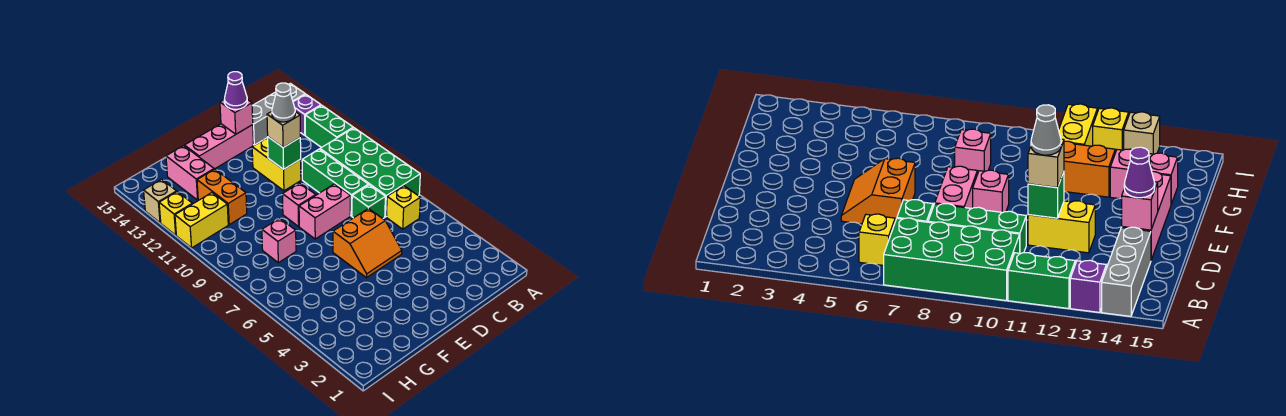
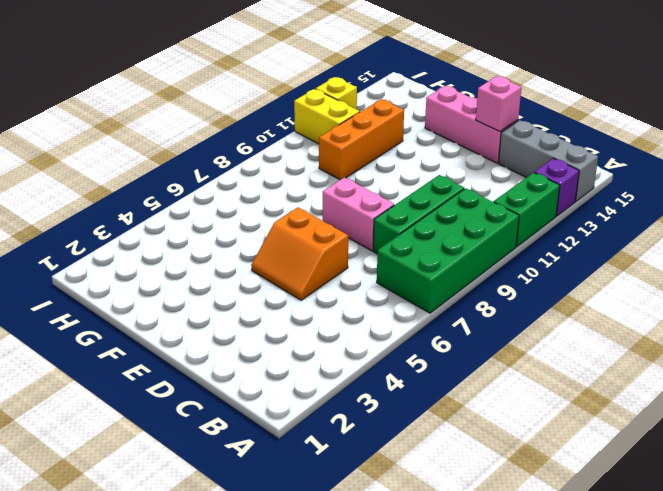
orange 1x3 brick [319,99,404,180] -> orange 1x2 brick [197,169,247,224]
none -> yellow 1x1 brick [386,186,420,229]
none -> green 1x1 brick [352,185,385,219]
none -> yellow 1x2 brick [252,138,301,191]

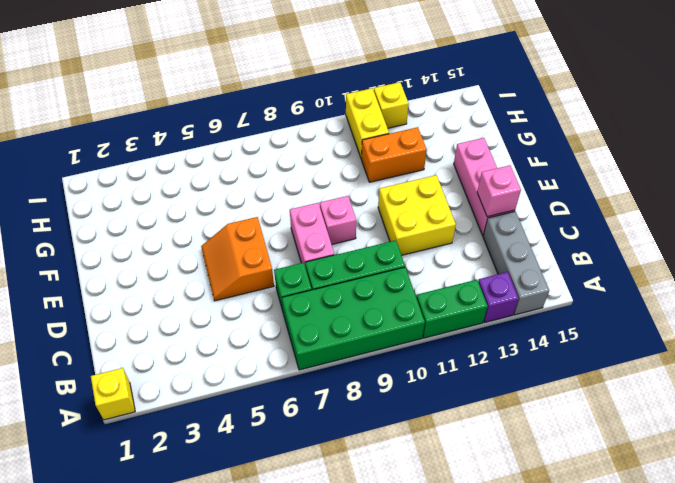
yellow 1x1 brick [91,368,135,420] -> yellow 1x1 brick moved to [386,186,420,229]
yellow 2x2 brick [378,175,456,255] -> yellow 1x2 brick [252,138,301,191]
none -> pink 1x1 brick [262,218,296,263]
none -> pink 1x2 brick [166,146,214,200]
none -> tan 1x1 brick [144,179,177,223]

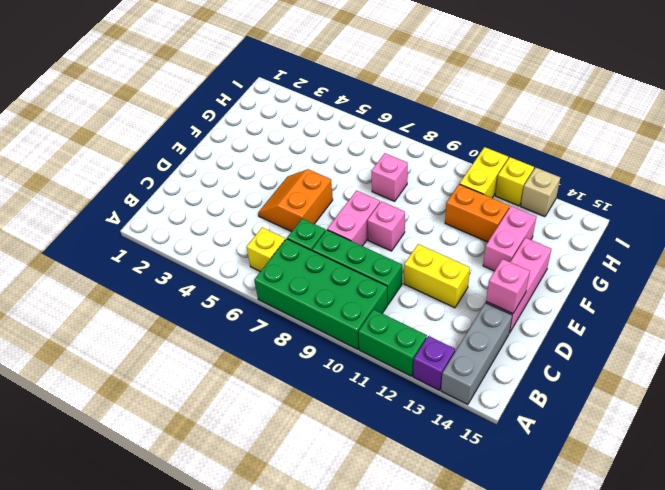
pink 1x2 brick [483,206,536,271] -> pink 1x2 brick turned to [166,146,214,200]
none -> green 1x1 brick [267,137,301,169]
none -> tan 1x1 brick [267,112,300,147]
none -> purple 1x1 cone [224,72,247,109]

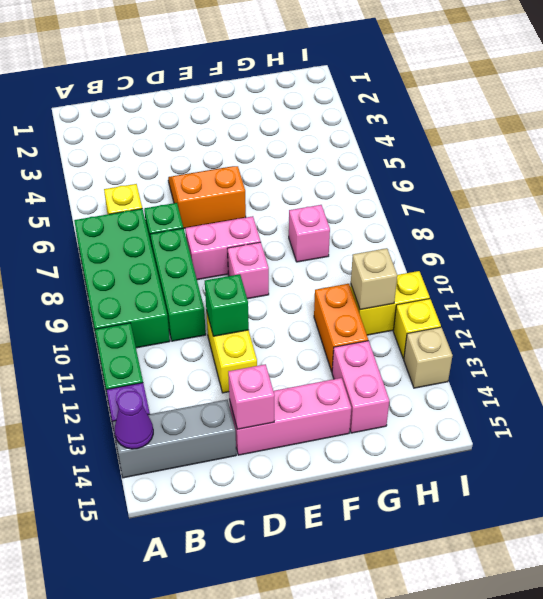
purple 1x1 cone [114,391,153,449] -> purple 1x1 cone moved to [224,72,247,109]
tan 1x1 brick [351,248,397,310] -> tan 1x1 brick moved to [267,112,300,147]
none -> grey 1x1 cone [272,83,295,122]

